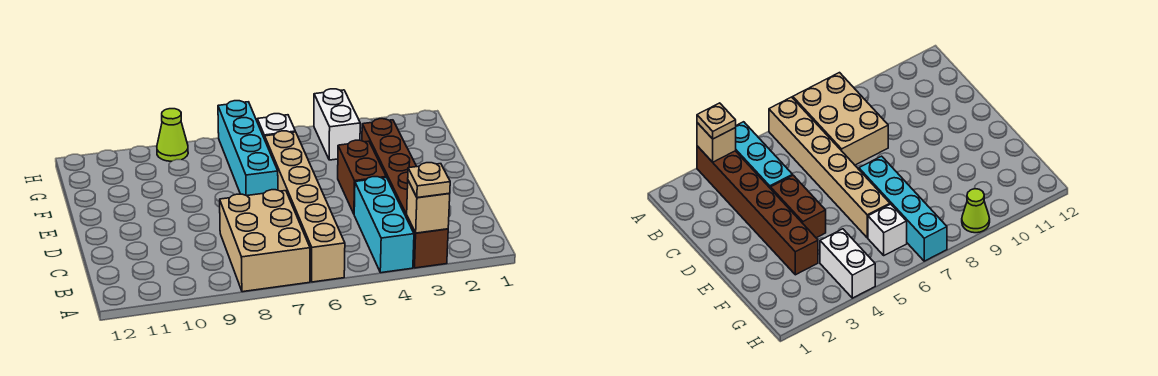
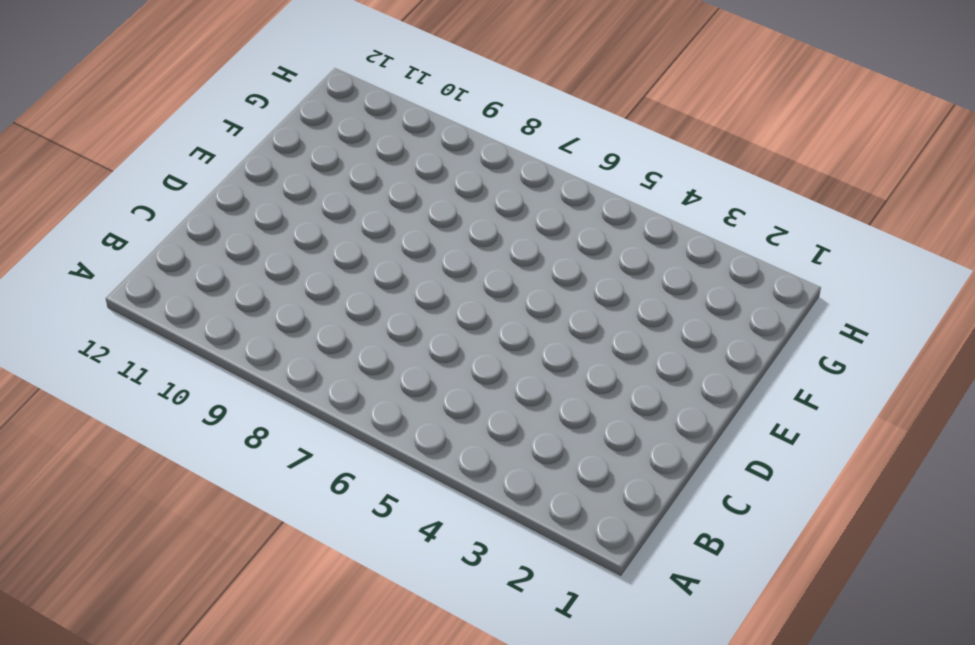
none -> brown 1x6 brick [362,119,448,268]
none -> cyan 1x3 brick [354,177,414,273]

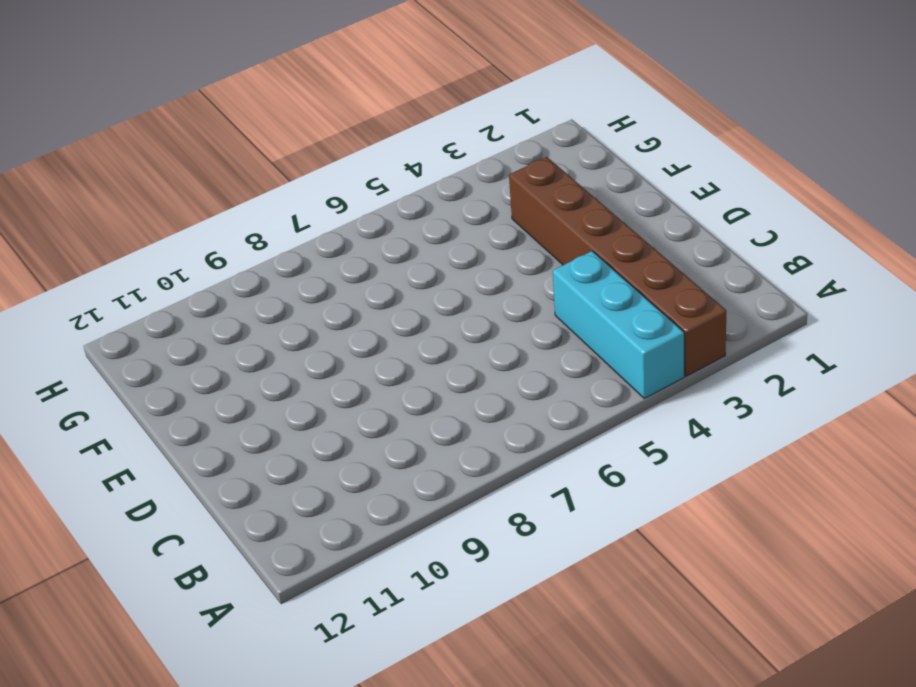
none -> tan 1x6 brick [265,131,345,282]
none -> tan 2x3 brick [220,190,310,292]

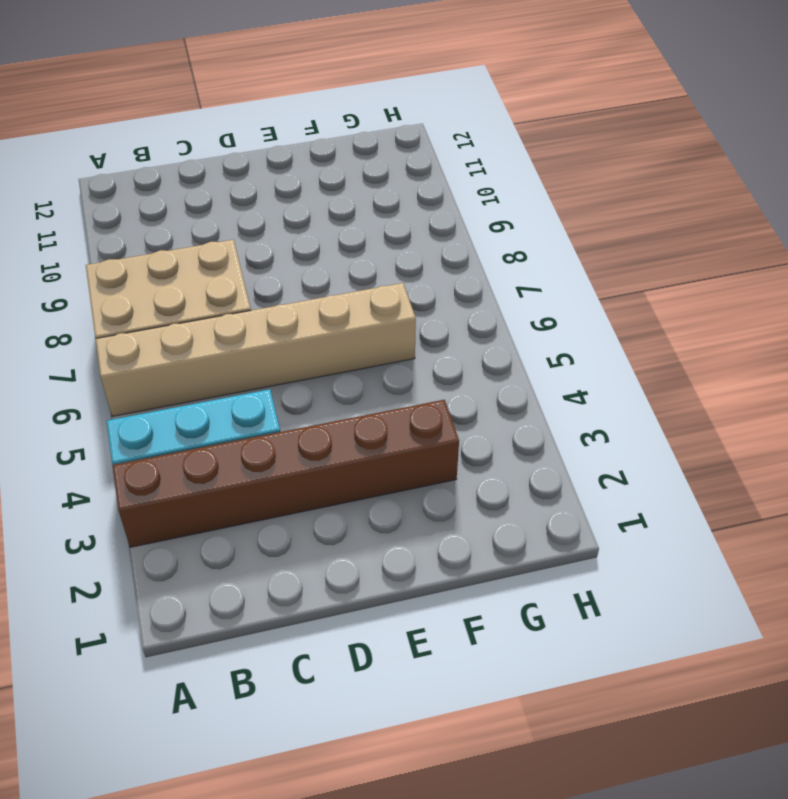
none -> brown 1x2 brick [338,140,386,214]
none -> cyan 1x4 brick [218,101,278,196]

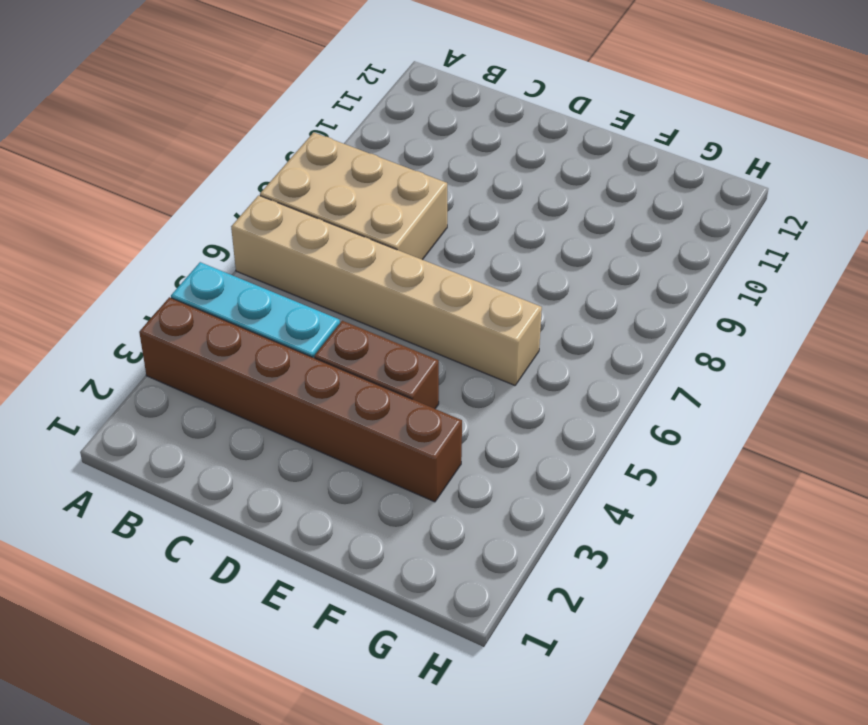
none -> cyan 1x4 brick [218,101,278,196]
none -> white 1x2 brick [314,89,360,160]

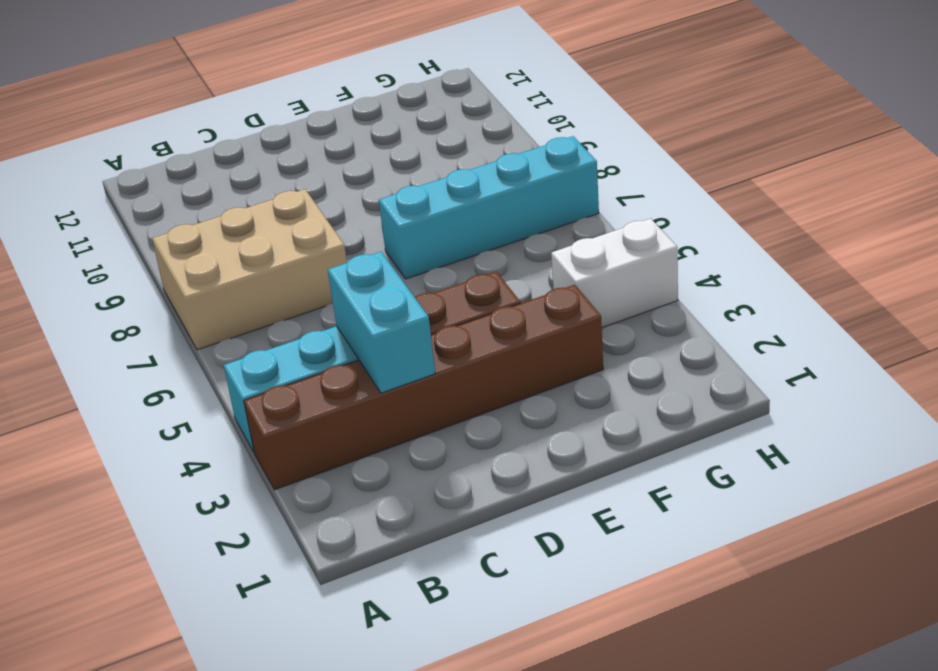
cyan 1x2 brick [328,252,435,393] -> none
none -> tan 1x6 brick [265,131,345,282]
none -> white 1x1 brick [257,114,295,139]

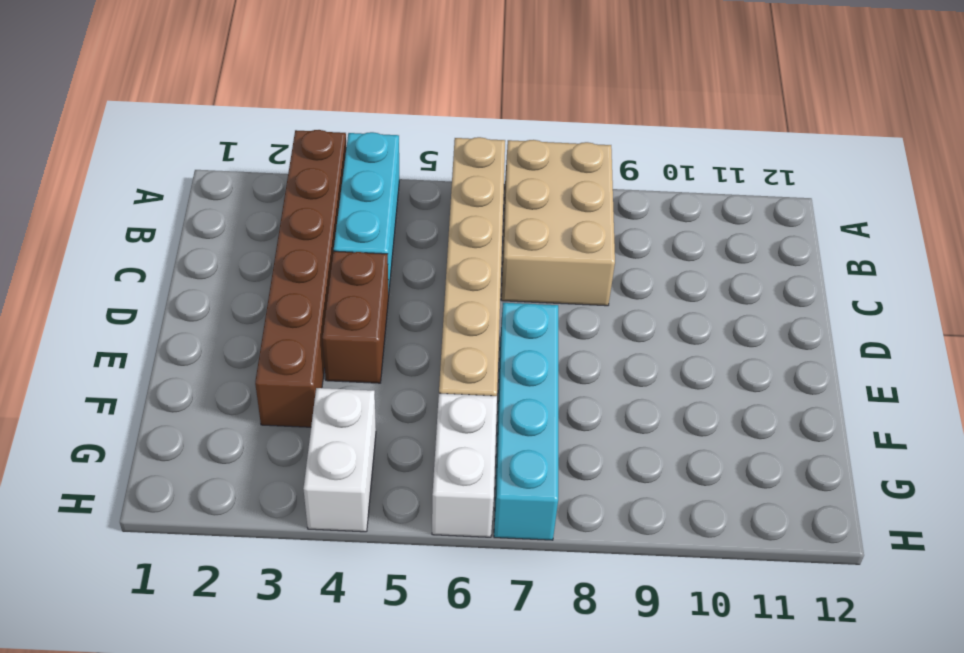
white 1x2 brick [432,393,497,537] -> white 1x1 brick [257,114,295,139]
none -> lime 1x1 cone [157,109,188,161]
none -> tan 1x1 brick [407,181,450,233]

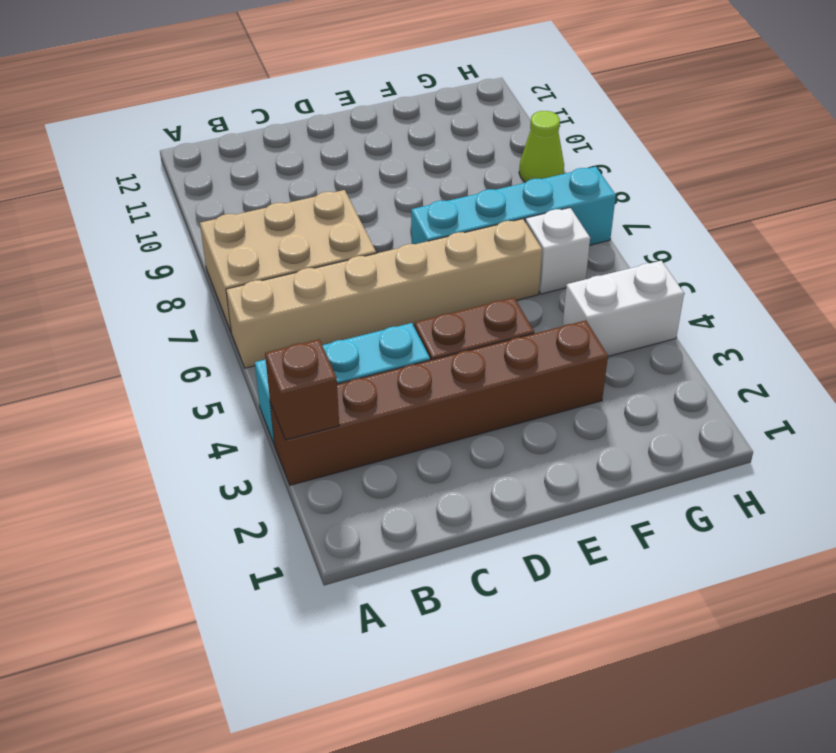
brown 1x1 brick [265,339,339,440] -> tan 1x1 brick [407,181,450,233]
none -> tan 1x1 plate [408,163,450,198]

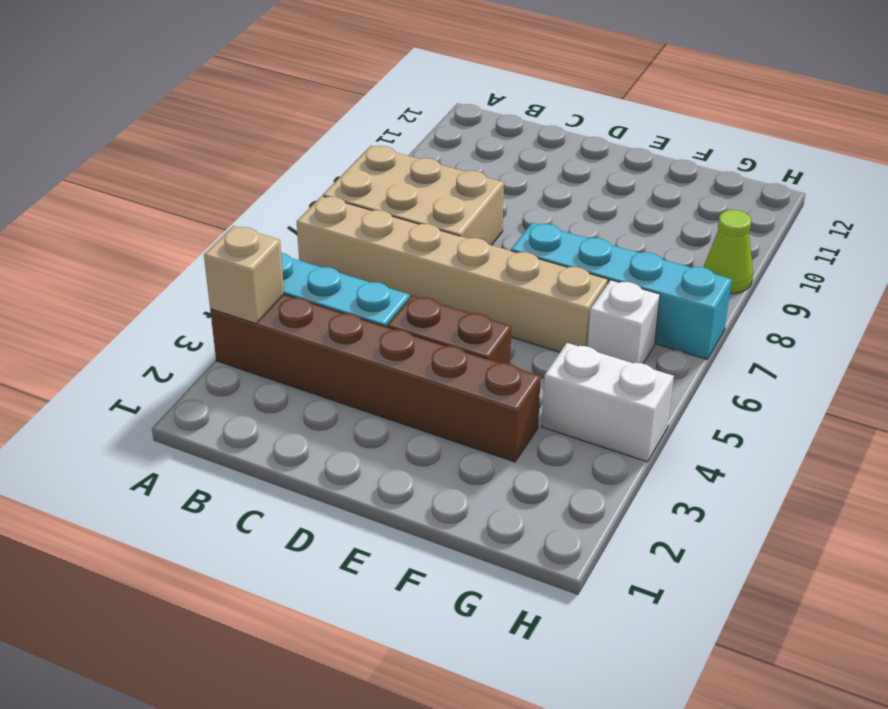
none -> tan 1x1 plate [408,163,450,198]

